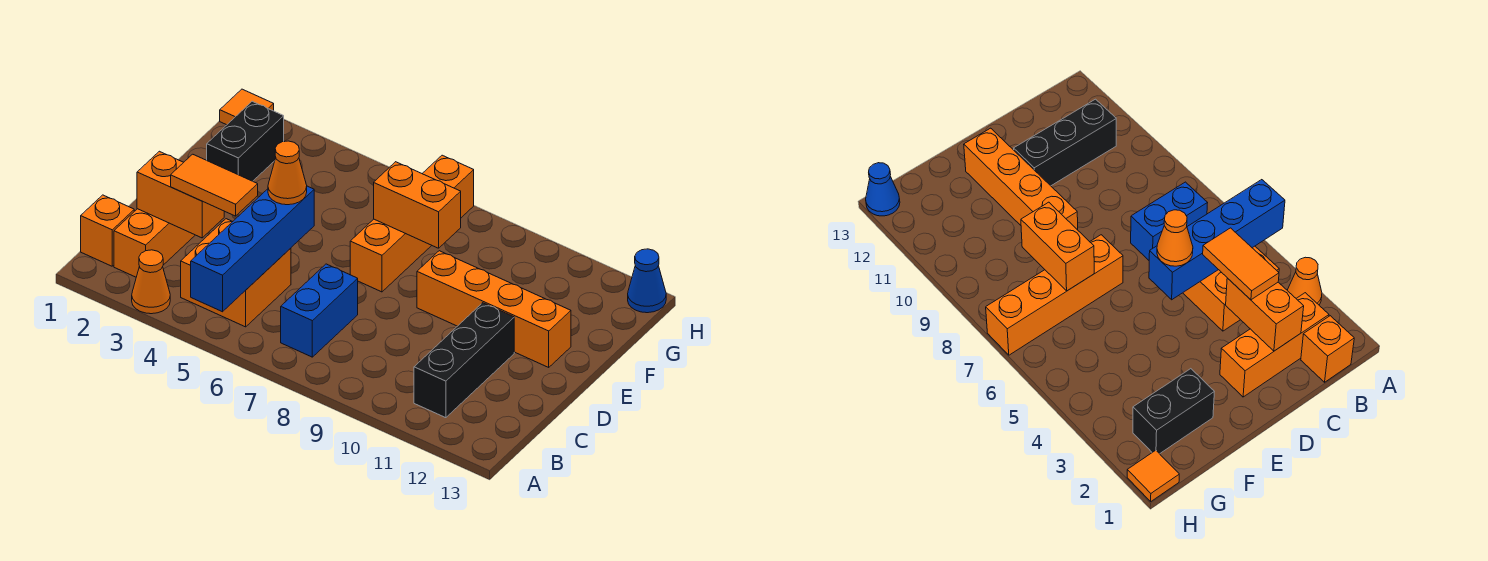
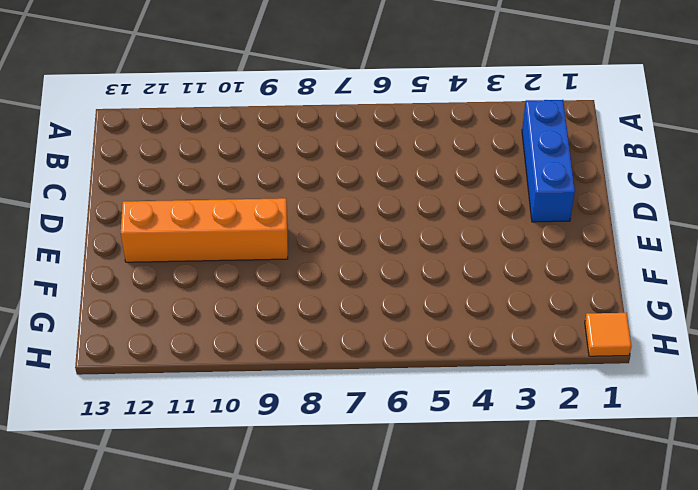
blue 1x3 brick [522,100,575,222] -> orange 1x3 brick [114,209,195,277]
none -> orange 1x1 cone [132,250,170,314]
none -> orange 1x1 brick [81,195,134,266]
none -> orange 2x2 brick [181,219,291,327]

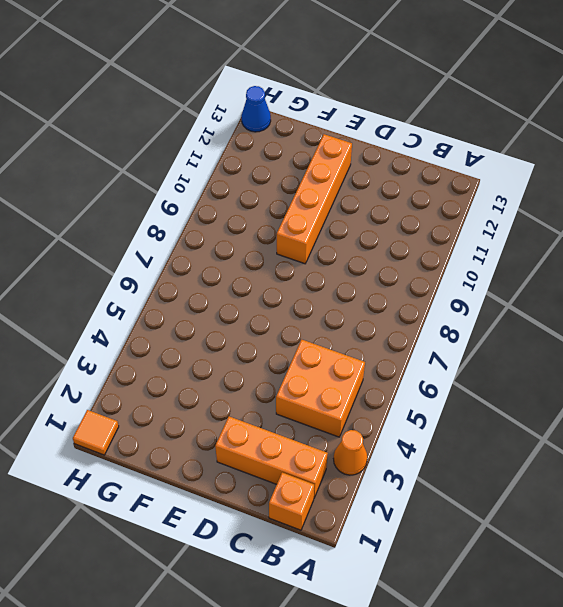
none -> blue 1x2 brick [281,264,358,357]
none -> black 1x3 brick [414,303,514,418]
none -> orange 1x4 brick [350,155,474,292]

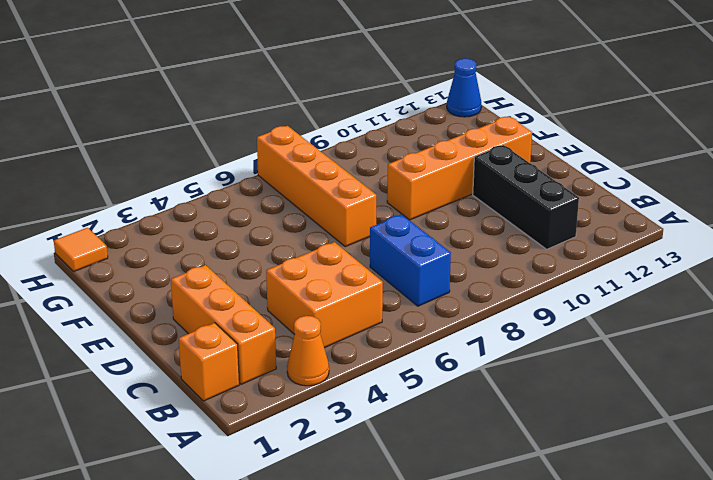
none -> black 1x2 brick [207,101,284,181]
none -> blue 1x4 brick [191,186,314,312]
none -> orange 1x2 brick [137,151,224,238]

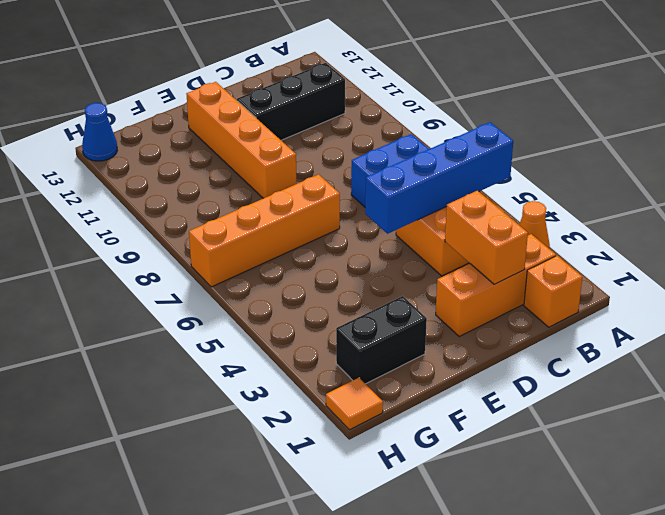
none -> orange 1x2 brick [374,162,461,248]
none -> orange 1x2 tile [171,154,258,216]
none -> orange 1x1 cone [268,141,307,205]

